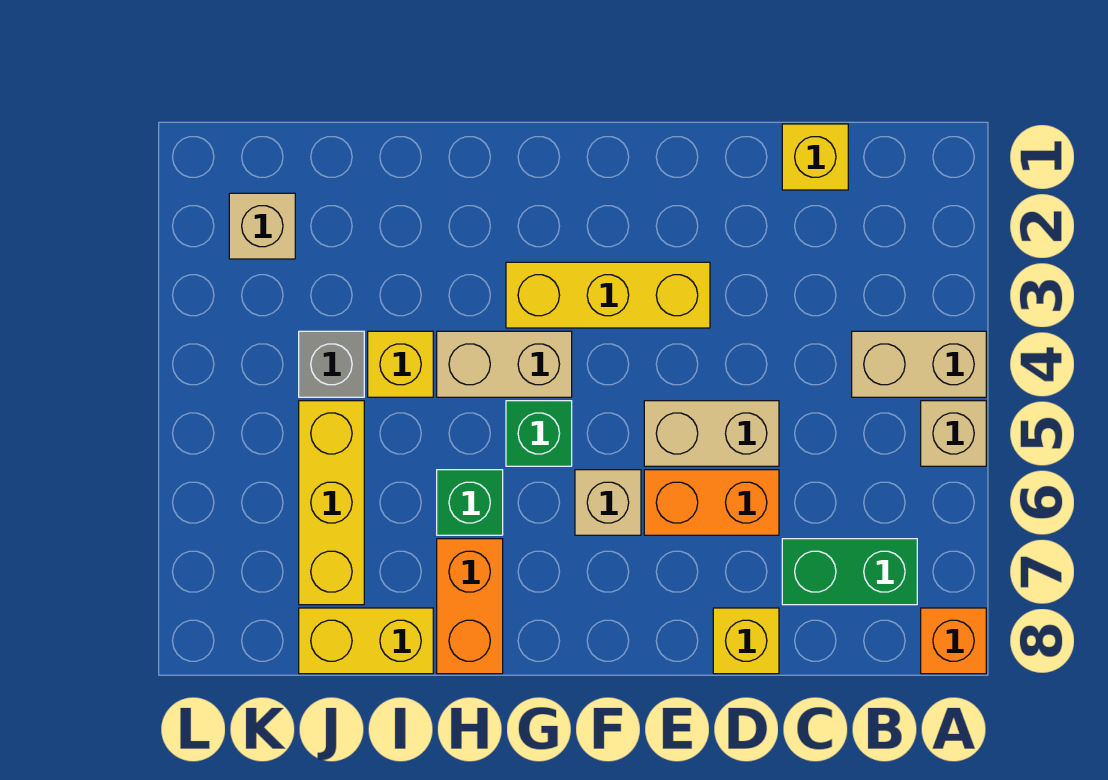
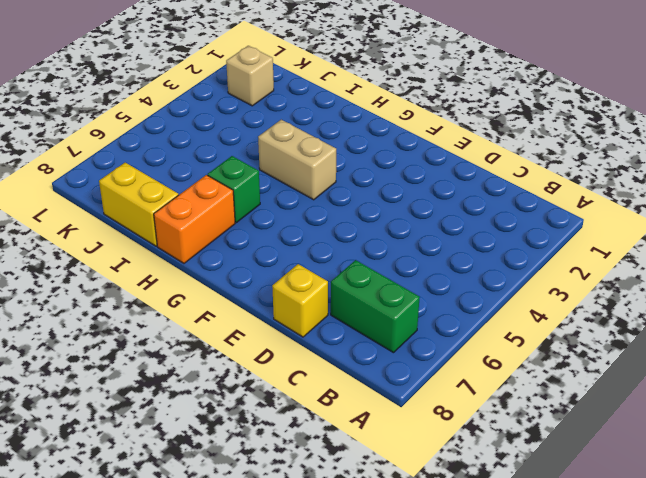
none -> tan 1x2 brick [852,331,986,397]
none -> tan 1x1 brick [921,401,986,466]
none -> orange 1x1 brick [921,608,986,674]

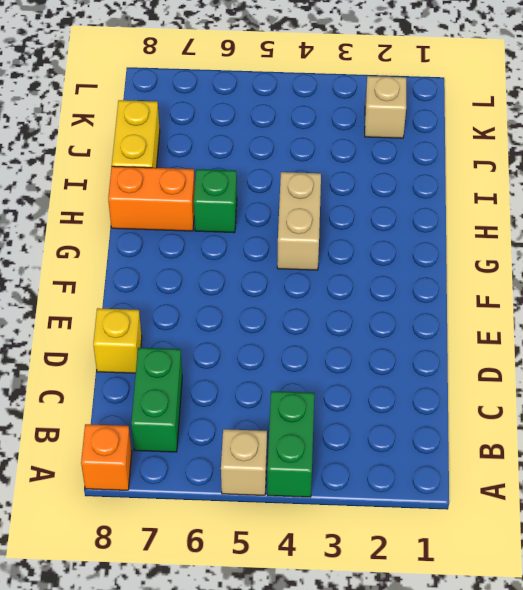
green 1x2 brick [267,391,314,497] -> tan 1x2 brick [852,331,986,397]
none -> yellow 1x1 brick [782,124,848,190]
none -> tan 1x2 brick [644,401,779,466]
none -> orange 1x2 brick [644,470,779,535]

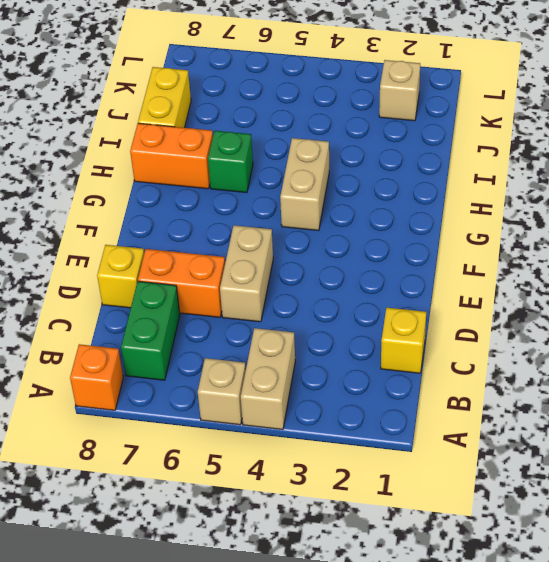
orange 1x2 brick [138,249,225,317] -> orange 1x2 brick turned to [644,470,779,535]
none -> yellow 1x3 brick [506,262,710,328]
none -> tan 1x1 brick [575,470,641,535]
none -> green 1x1 brick [506,401,572,466]

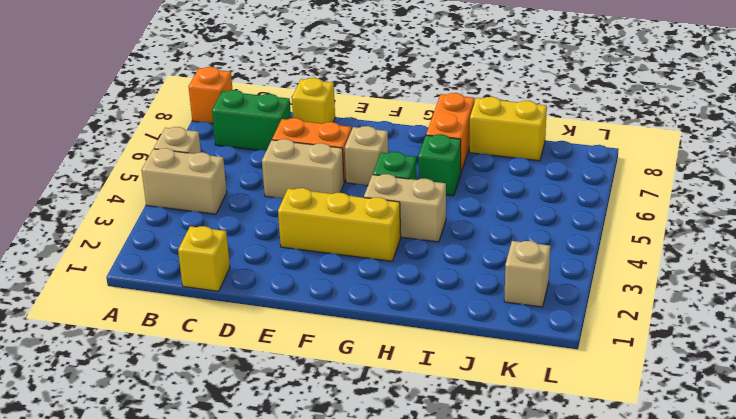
none -> yellow 1x1 brick [368,331,433,397]
none -> grey 1x1 brick [299,331,364,397]
none -> yellow 1x3 brick [299,401,364,605]

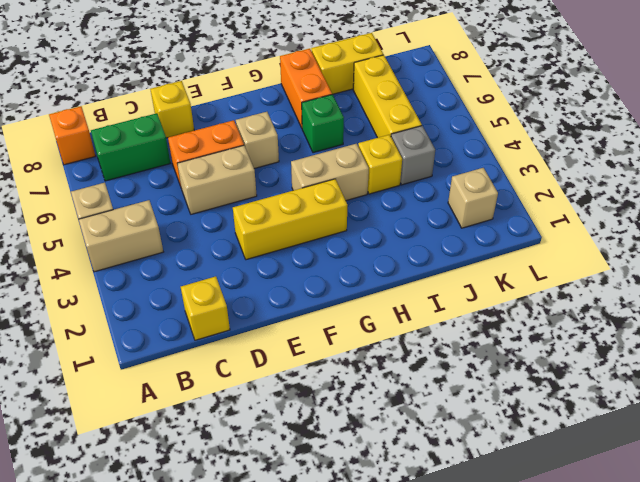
none -> green 1x1 brick [506,401,572,466]

